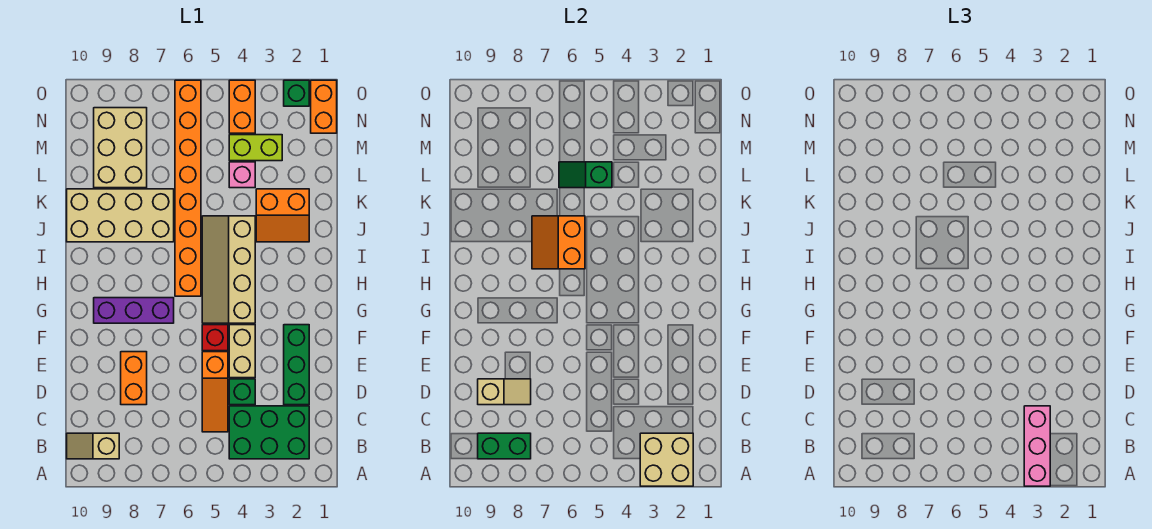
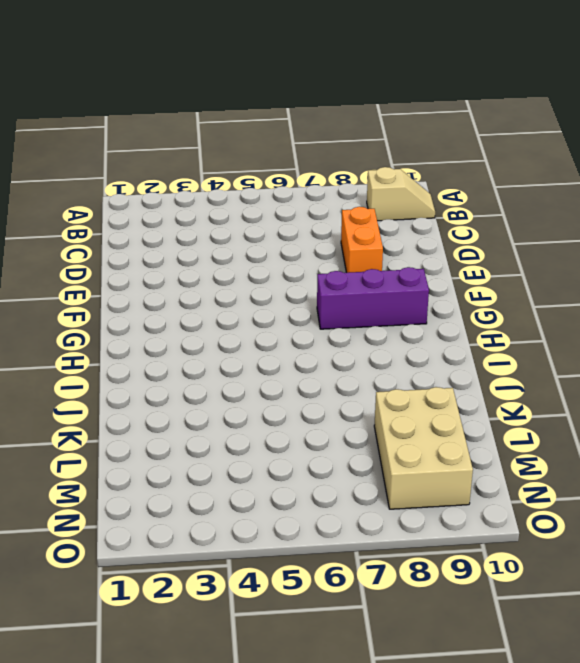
none -> green 2x3 brick [229,406,309,459]
none -> orange 1x3 slope [202,352,228,432]
none -> green 1x3 brick [284,325,309,405]

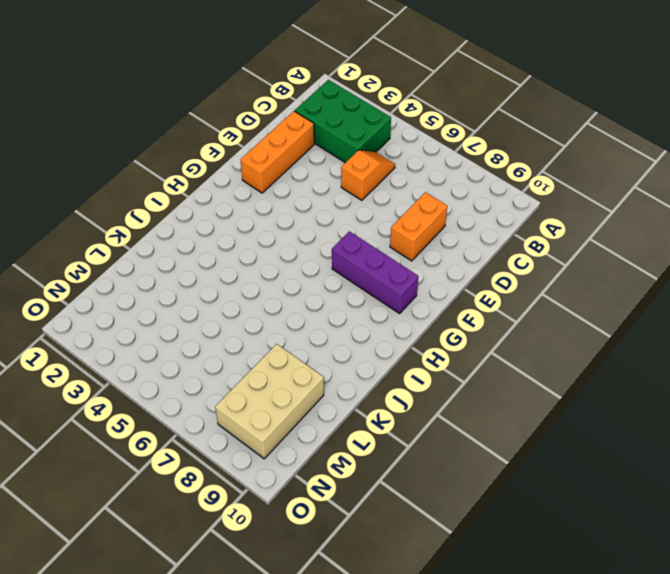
orange 1x2 slope [341,150,395,200] -> orange 1x3 slope [202,352,228,432]
orange 1x3 brick [241,111,314,193] -> green 1x3 brick [284,325,309,405]
none -> tan 1x2 slope [67,433,119,459]
none -> green 1x1 brick [229,379,255,405]
none -> tan 1x2 brick [229,325,255,378]

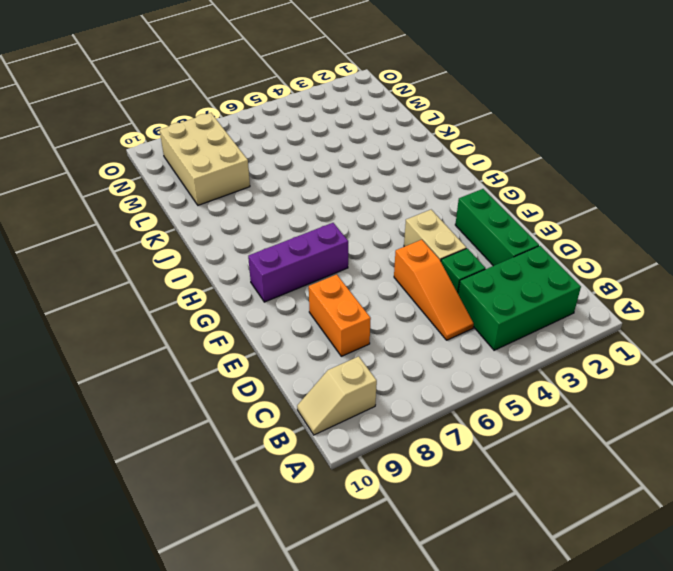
none -> red 1x1 brick [202,325,228,351]
none -> tan 2x4 slope [202,216,255,323]
none -> orange 1x8 brick [175,80,201,296]

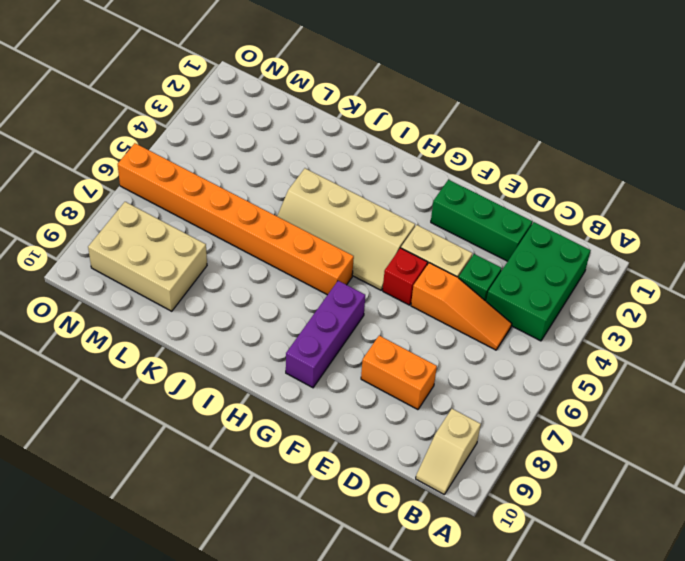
none -> orange 2x2 slope [256,189,309,242]
none -> tan 2x4 brick [67,189,174,242]
none -> pink 1x1 brick [229,162,255,188]

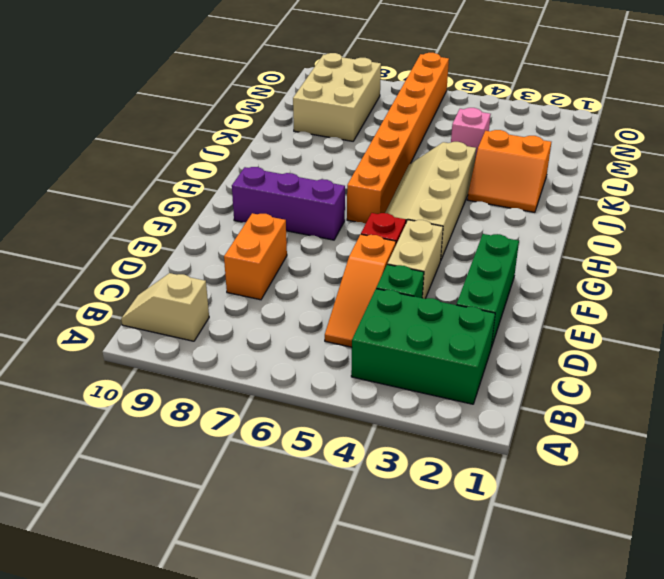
none -> tan 2x4 brick [67,189,174,242]
none -> lime 1x2 brick [229,135,282,161]
none -> orange 1x2 brick [311,80,337,133]

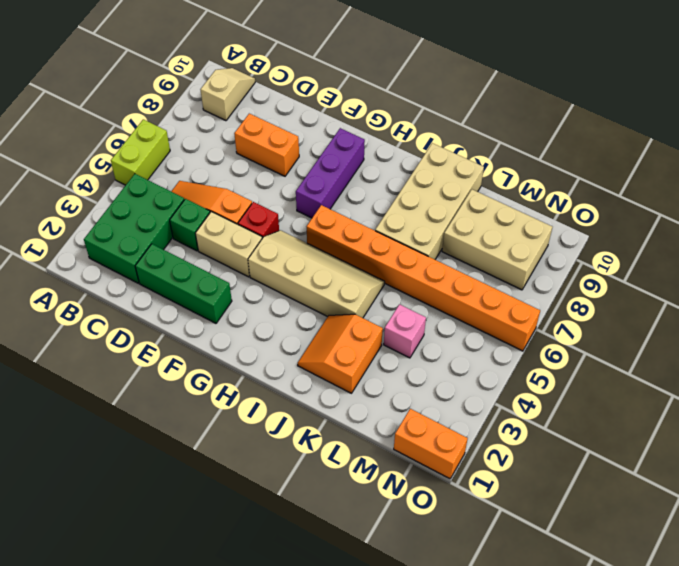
lime 1x2 brick [111,119,170,185] -> lime 1x2 brick moved to [229,135,282,161]
none -> orange 1x2 brick [229,80,255,133]
none -> green 1x1 brick [284,80,309,106]
none -> tan 2x2 brick [640,433,693,486]

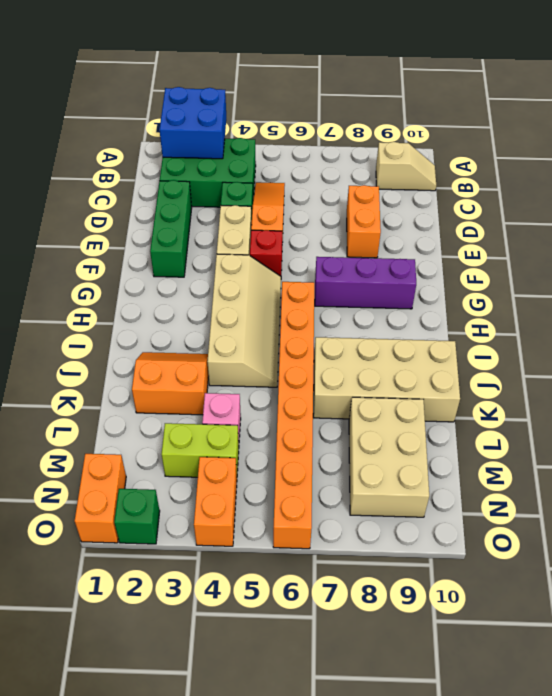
blue 2x2 brick [159,87,226,159] -> tan 2x2 brick [640,433,693,486]
none -> green 1x2 brick [478,433,531,459]
none -> tan 1x2 slope [478,379,531,405]
none -> orange 2x2 slope [532,216,585,269]

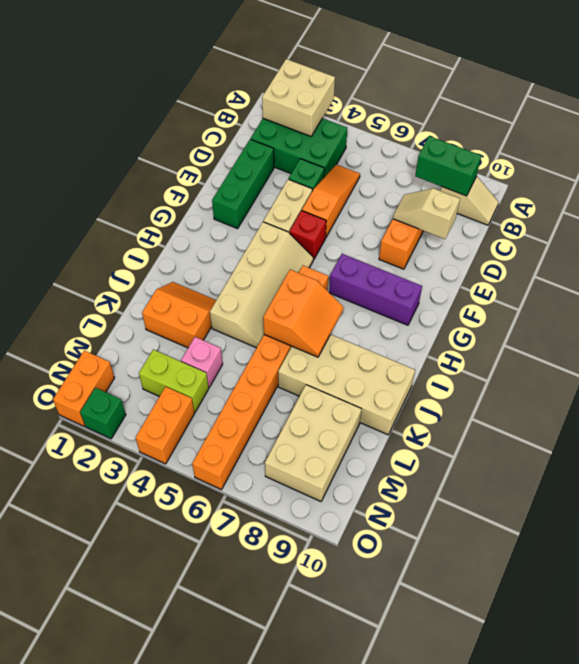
none -> green 1x2 slope [559,162,612,188]
none -> pink 1x3 brick [1024,406,1050,486]

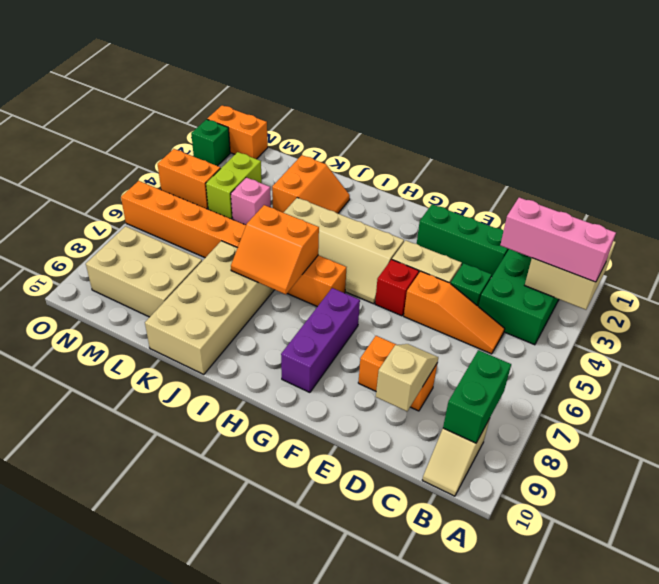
none -> green 1x2 slope [559,162,612,188]

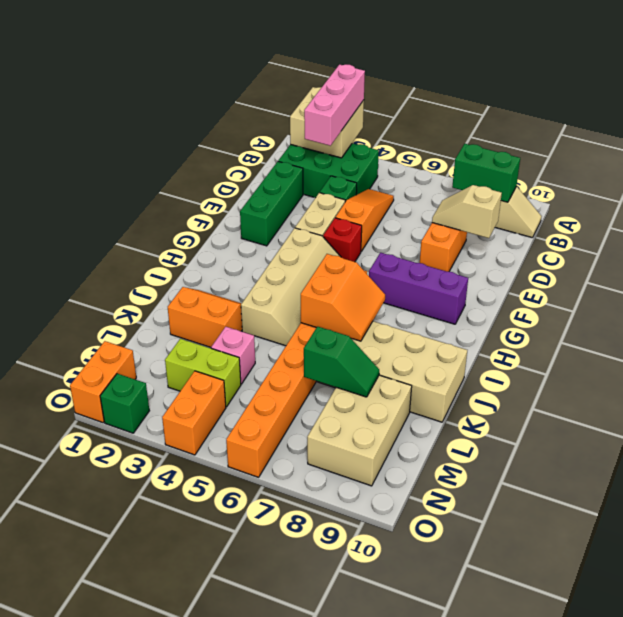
green 1x2 slope [304,326,379,397] -> green 1x2 slope moved to [559,162,612,188]

